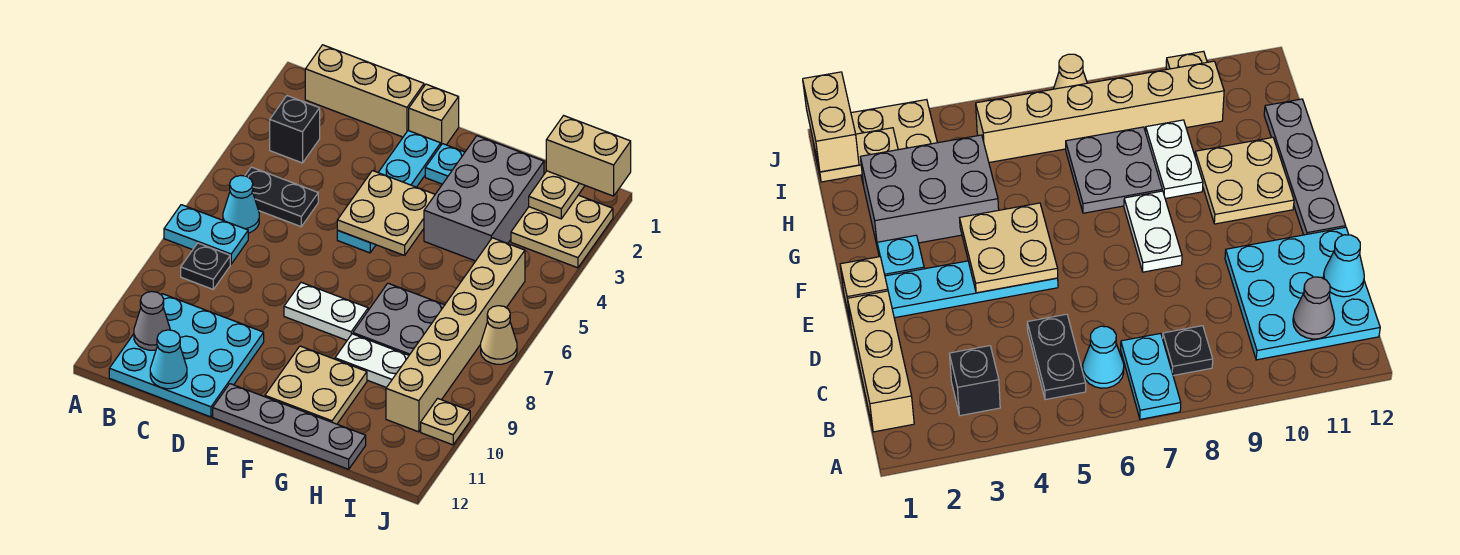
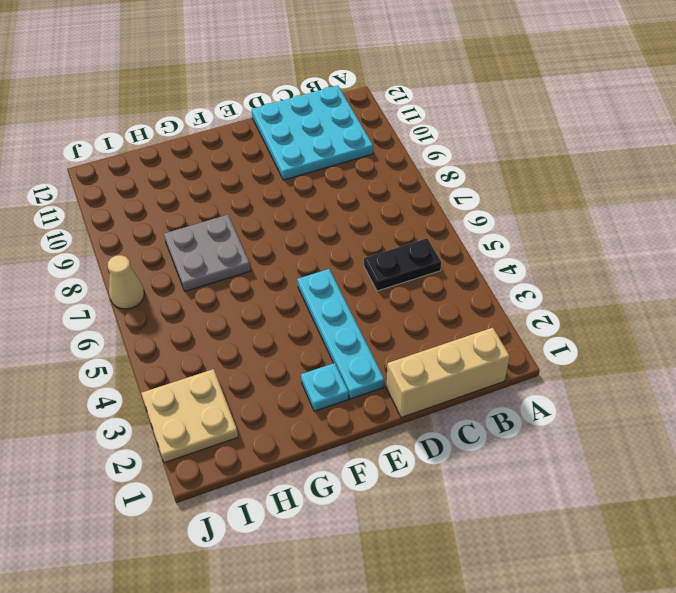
none -> cyan 1x2 plate [164,205,248,264]
none -> black 1x1 brick [270,96,320,163]
none -> cyan 1x1 cone [223,175,259,233]

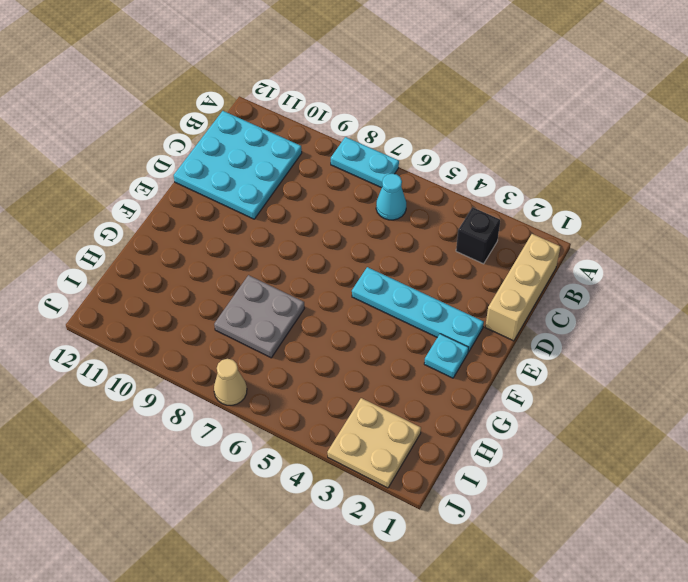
cyan 1x2 plate [331,137,399,188] -> cyan 1x2 plate turned to [164,205,248,264]
none -> black 1x2 plate [245,167,318,227]
none -> black 1x1 plate [181,243,230,289]
none -> tan 1x1 brick [409,84,459,145]

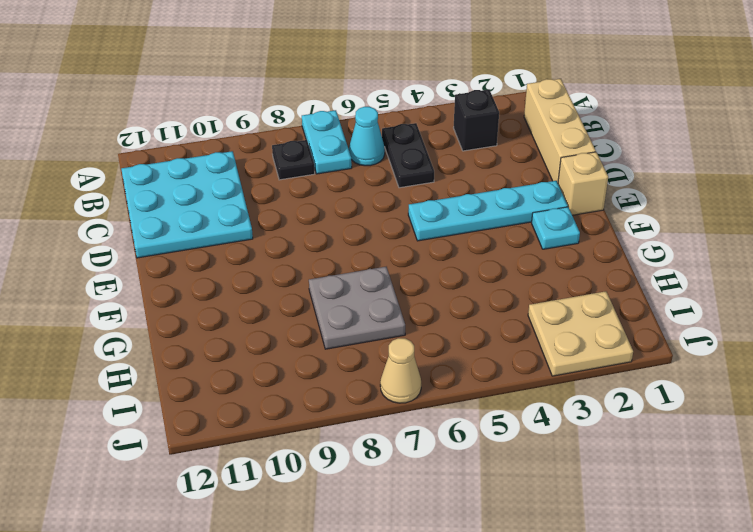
none -> white 1x2 plate [284,282,368,340]
none -> grey 1x4 plate [213,384,366,469]
none -> tan 2x2 plate [265,346,367,424]

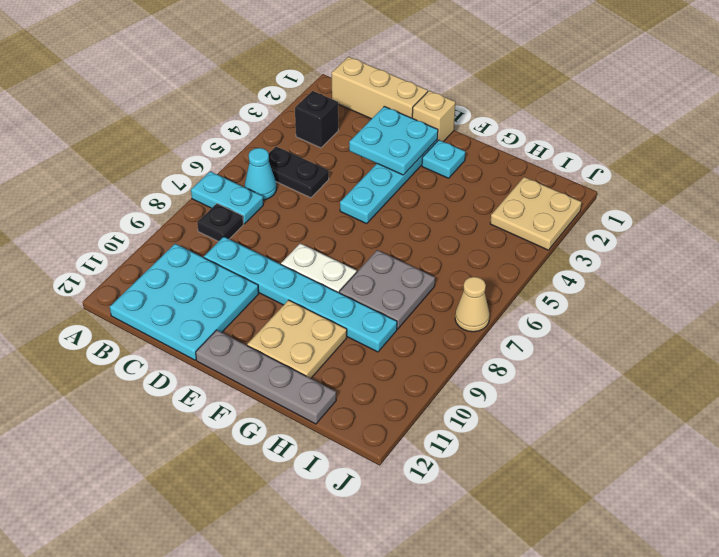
cyan 1x6 plate [204,237,397,352] -> white 1x2 plate [335,334,409,388]
cyan 2x2 plate [349,106,438,175] -> none
none -> grey 2x3 brick [424,136,544,261]
none -> tan 1x6 brick [386,238,525,432]
none -> tan 1x1 plate [421,398,470,445]

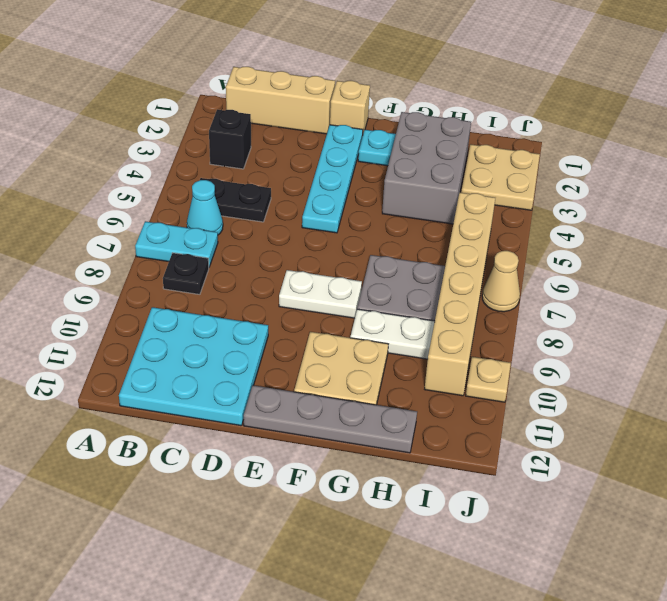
none -> grey 1x1 cone [134,291,170,350]
none -> cyan 1x1 cone [150,330,187,389]
none -> tan 2x2 plate [337,171,435,255]

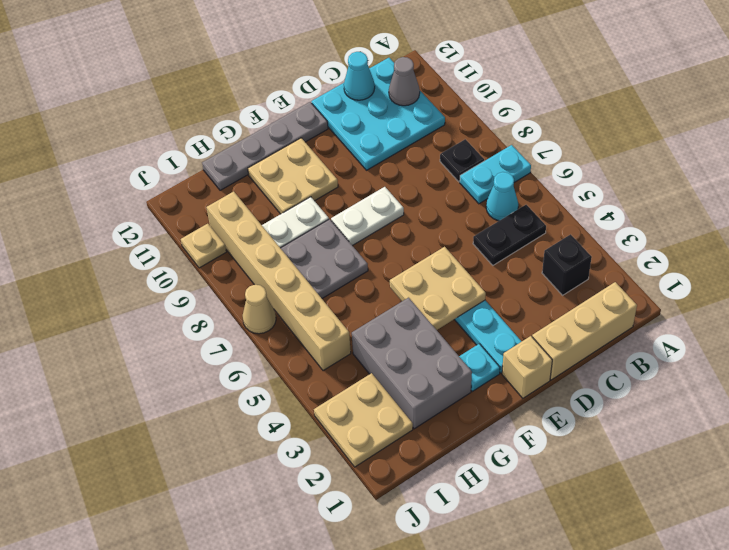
none -> tan 1x2 plate [529,171,585,219]
none -> tan 1x2 brick [546,116,631,196]

